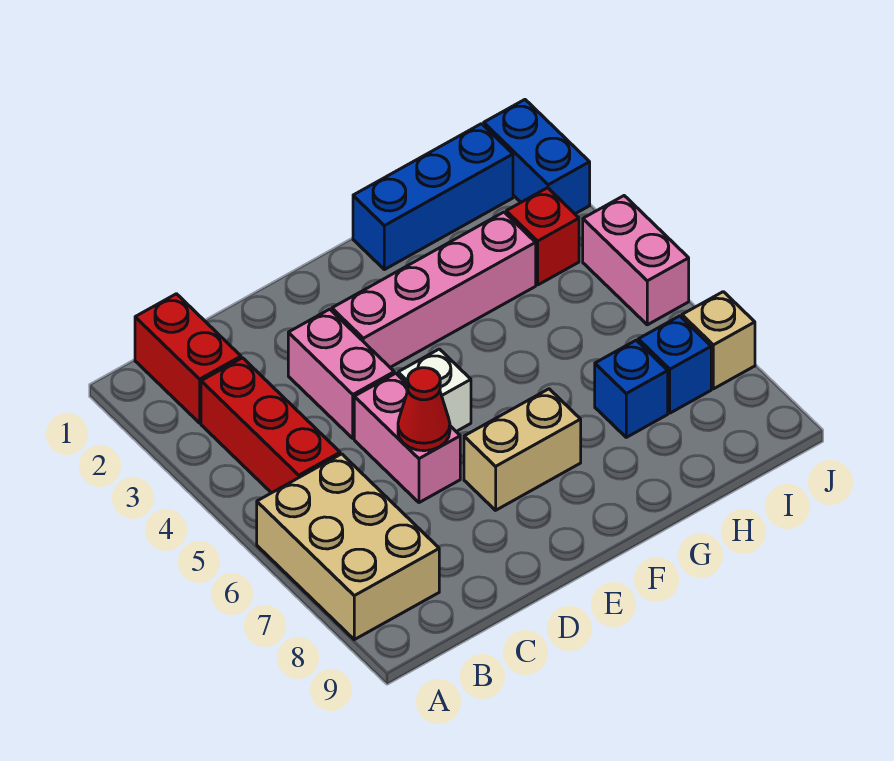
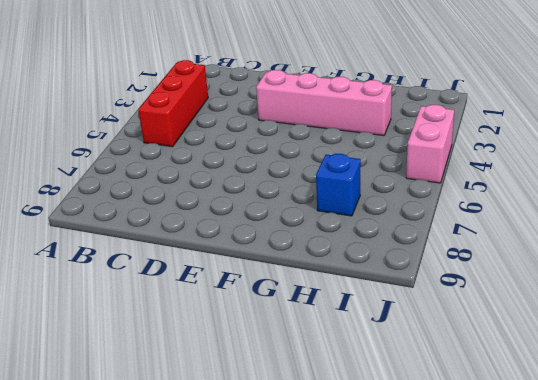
none -> tan 2x3 brick [257,454,439,640]
none -> red 1x2 brick [135,294,241,423]
none -> pink 1x2 brick [288,309,394,438]

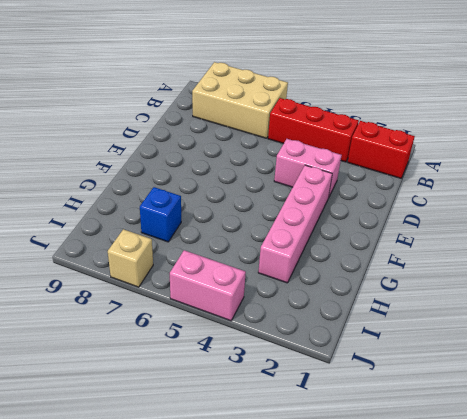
none -> pink 1x2 brick [354,373,460,503]
none -> white 1x1 brick [398,349,471,431]
none -> tan 1x2 brick [464,389,581,510]

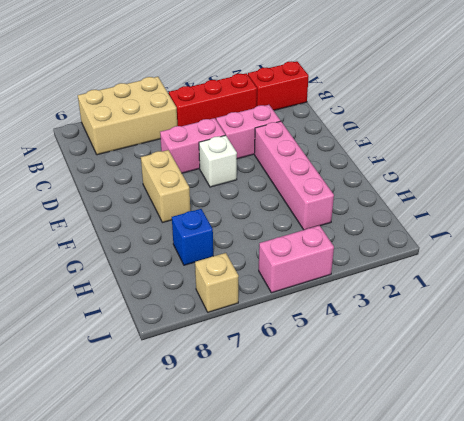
none -> blue 1x3 brick [353,124,513,270]
none -> red 1x1 brick [506,188,579,285]
none -> blue 1x1 brick [638,316,711,413]

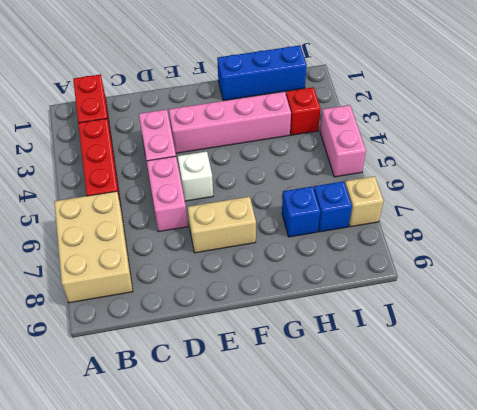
none -> blue 1x2 brick [484,100,590,214]
none -> red 1x1 cone [398,368,450,451]

